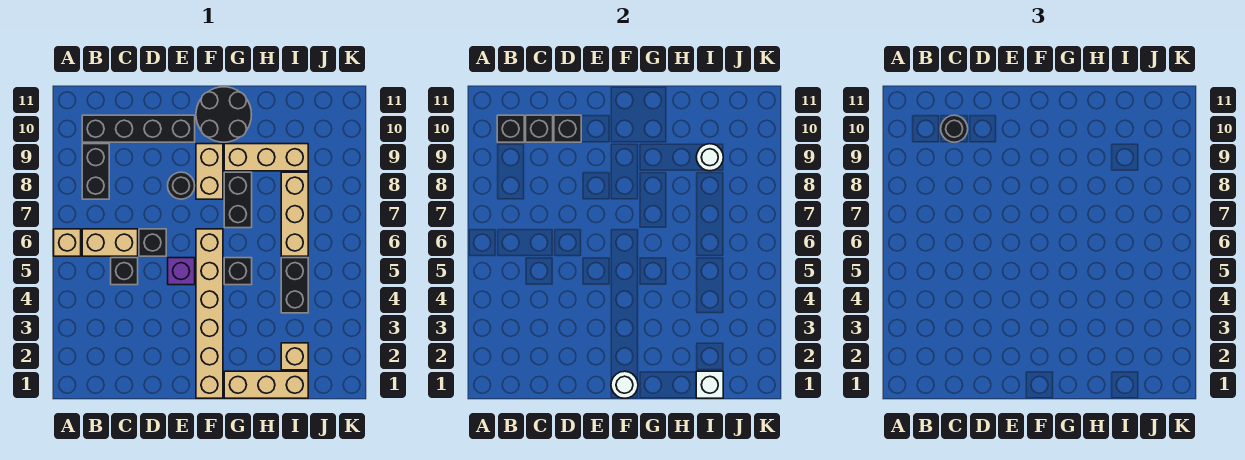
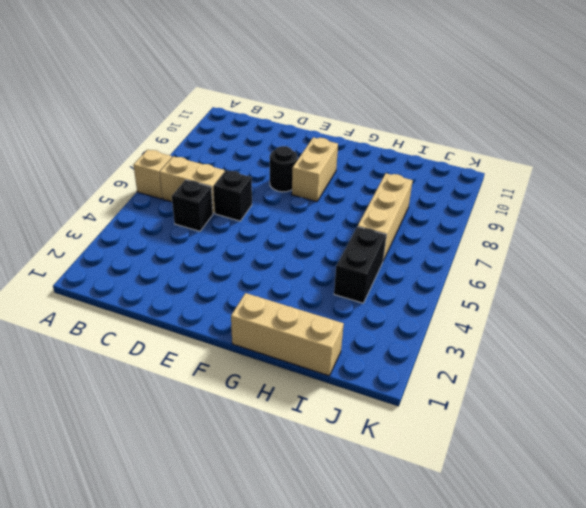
none -> black 1x2 brick [82,144,109,199]
none -> black 1x4 brick [82,115,195,142]
none -> purple 1x1 brick [168,258,195,285]

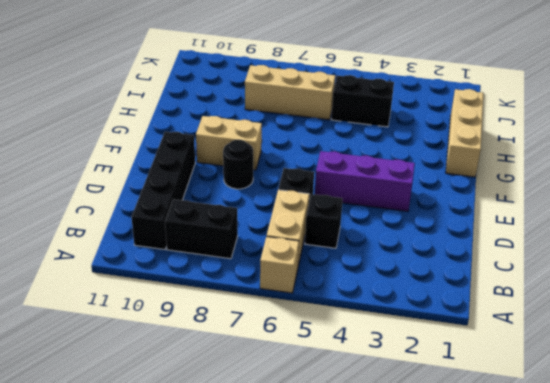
purple 1x3 brick [315,151,415,211] -> purple 1x1 brick [168,258,195,285]
none -> tan 1x6 brick [196,229,223,398]
none -> black 2x2 round brick [196,87,252,142]
none -> black 1x1 brick [224,258,252,285]

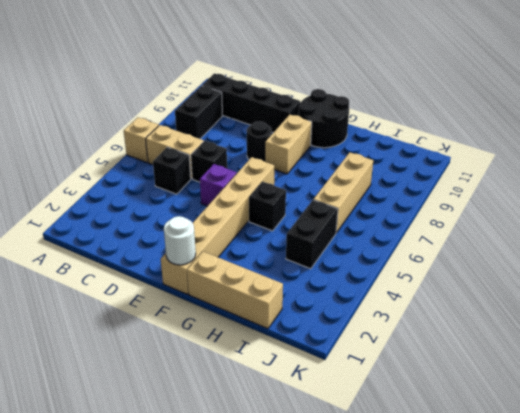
none -> black 1x2 brick [224,172,252,228]
none -> tan 1x3 brick [224,144,308,171]
none -> tan 1x1 brick [281,343,308,370]

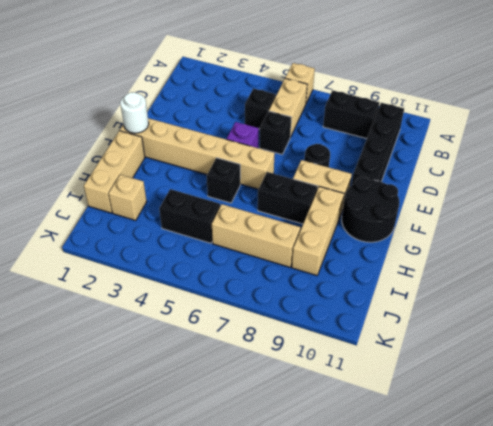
none -> black 1x1 brick [497,115,524,142]
none -> black 1x1 brick [526,115,553,142]
none -> black 1x1 brick [554,115,581,142]

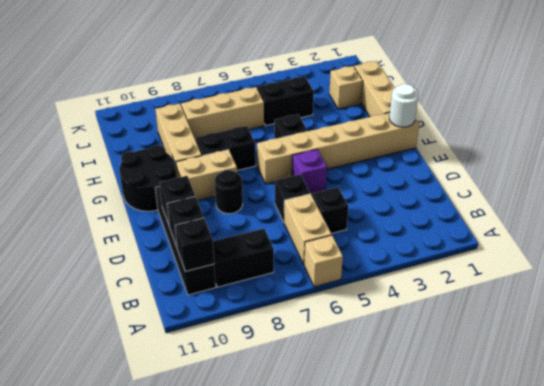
none -> white 1x1 brick [696,371,723,398]
none -> white 1x1 round brick [696,144,723,171]
none -> black 1x1 round brick [941,115,968,142]

